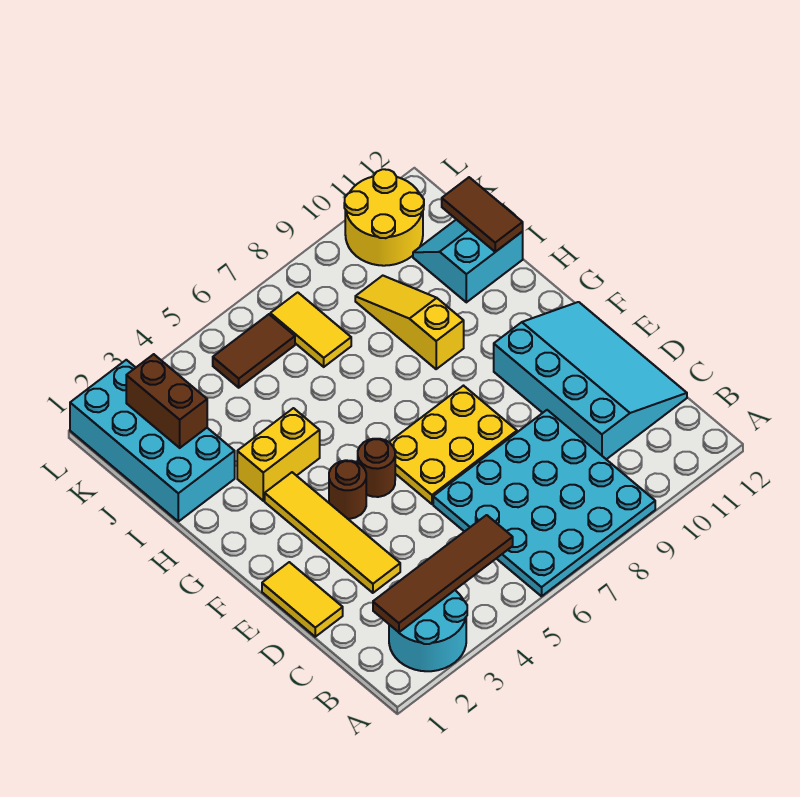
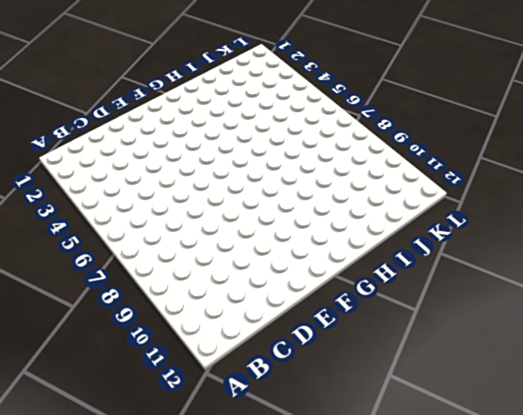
none -> cyan 2x2 round brick [389,590,467,671]
none -> cyan 4x4 plate [433,410,655,596]
none -> cyan 3x4 slope [494,302,687,459]

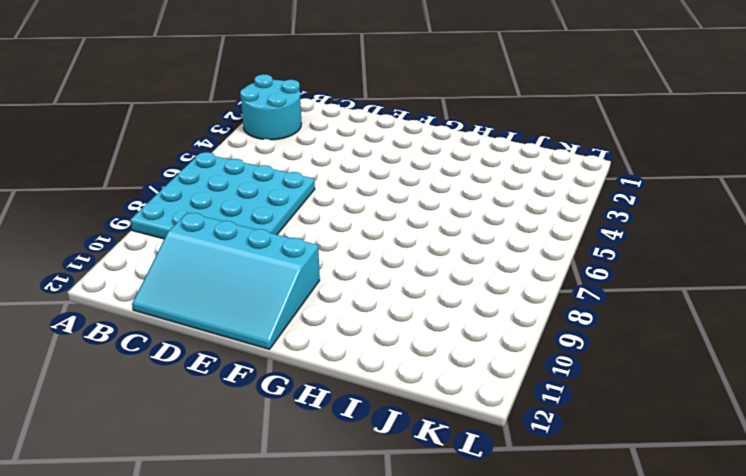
none -> yellow 1x2 tile [262,562,343,637]
none -> yellow 1x4 tile [265,472,400,593]
none -> yellow 2x3 plate [389,386,517,504]

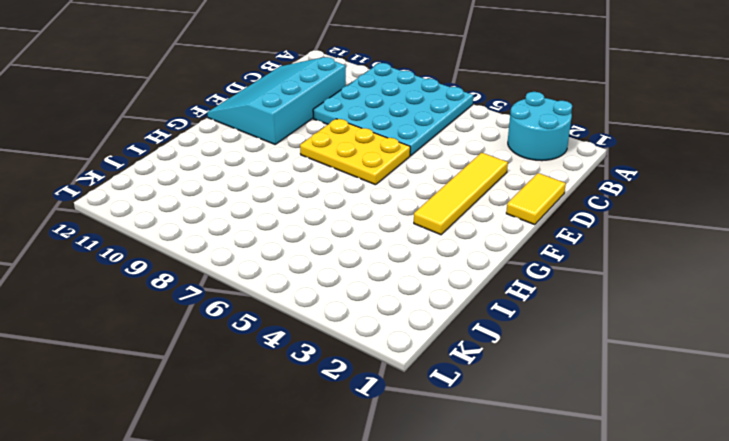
none -> brown 1x1 round brick [329,460,366,519]
none -> brown 1x1 round brick [358,439,395,497]
none -> yellow 1x2 brick [237,408,320,501]

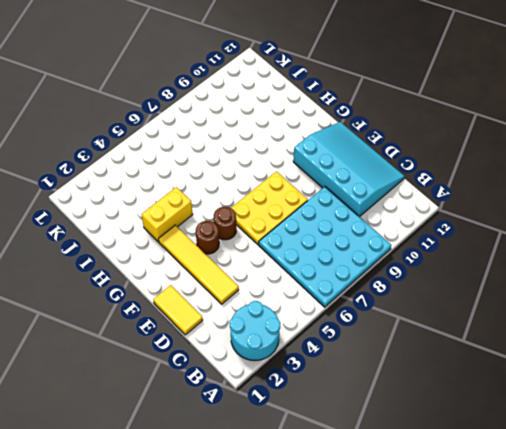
none -> yellow 1x3 slope [355,276,464,369]
none -> cyan 2x4 brick [70,360,235,521]
none -> cyan 2x2 slope [413,220,523,302]

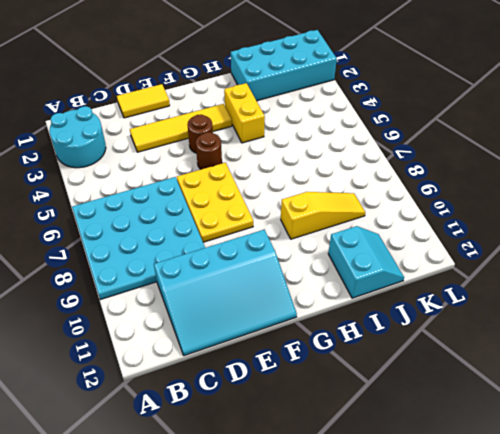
none -> yellow 1x2 tile [270,292,351,367]
none -> brown 1x2 tile [213,314,295,388]
none -> yellow 2x2 round brick [344,169,424,266]

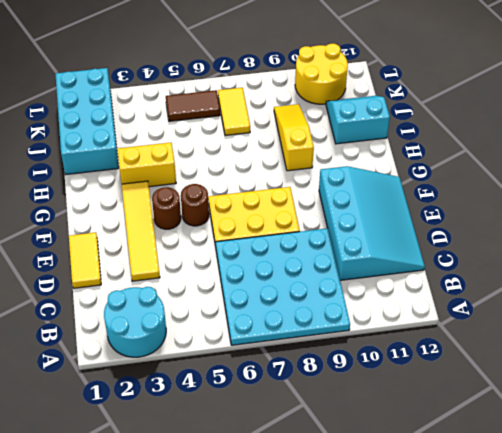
none -> brown 1x4 tile [373,515,513,632]
none -> brown 1x2 tile [442,177,523,252]
none -> brown 1x2 brick [126,354,207,448]

